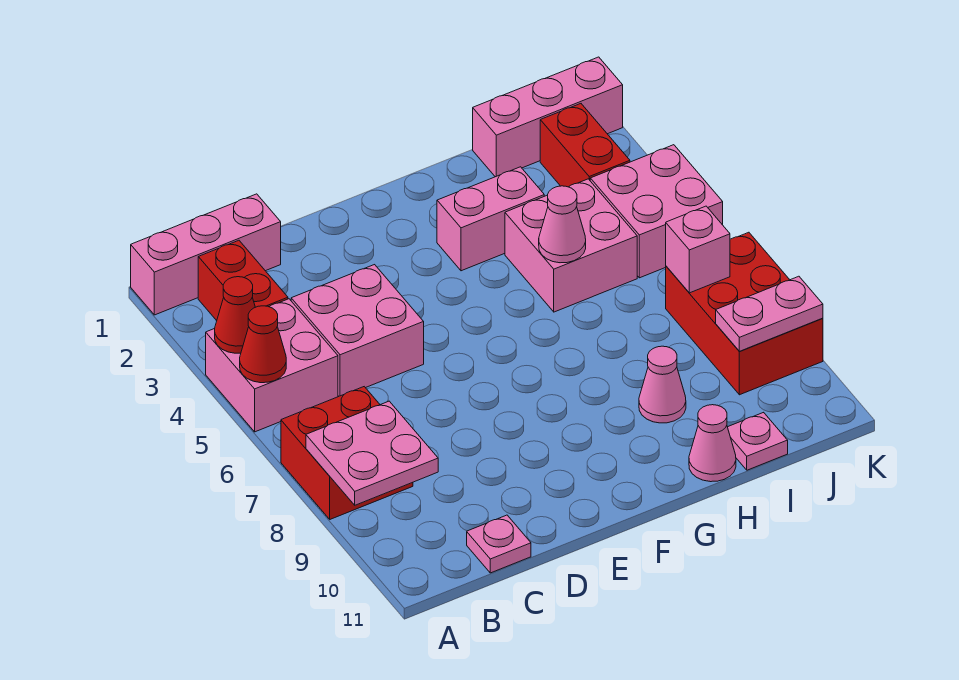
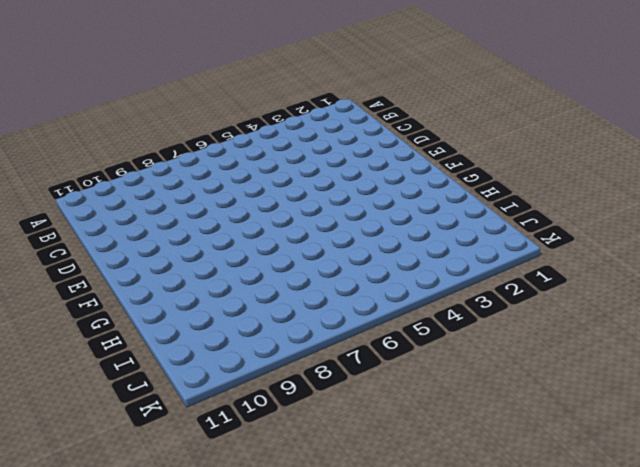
none -> pink 1x3 brick [131,194,281,315]
none -> pink 2x2 brick [206,299,338,432]
none -> red 2x2 brick [281,387,413,519]

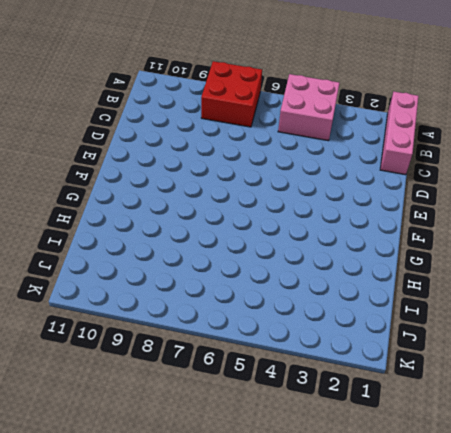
none -> red 1x2 brick [198,240,288,321]
none -> pink 2x2 brick [291,265,424,396]
none -> pink 1x1 plate [467,515,531,573]

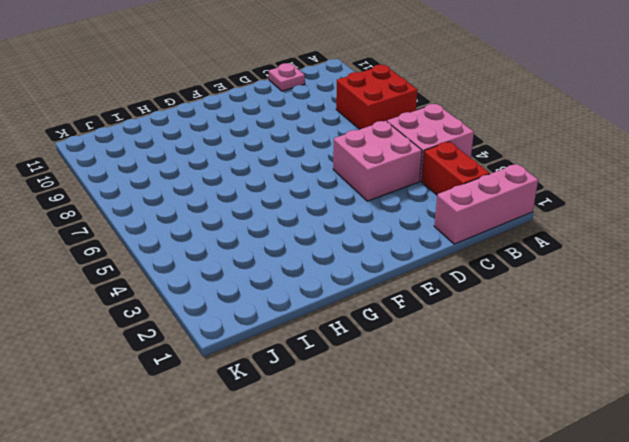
none -> pink 1x2 brick [437,167,544,271]
none -> pink 2x2 brick [505,179,637,312]
none -> pink 1x1 cone [639,346,686,423]

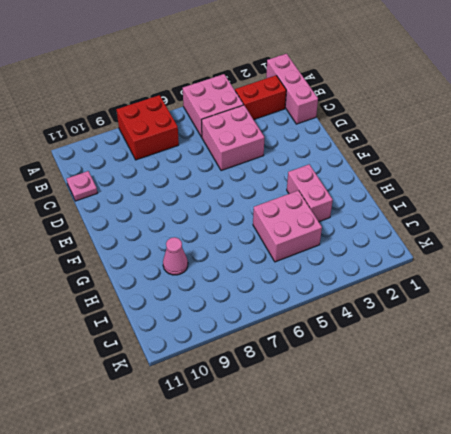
none -> pink 1x1 cone [689,405,736,482]
none -> pink 1x3 brick [473,57,623,177]
none -> pink 1x1 plate [728,412,788,470]

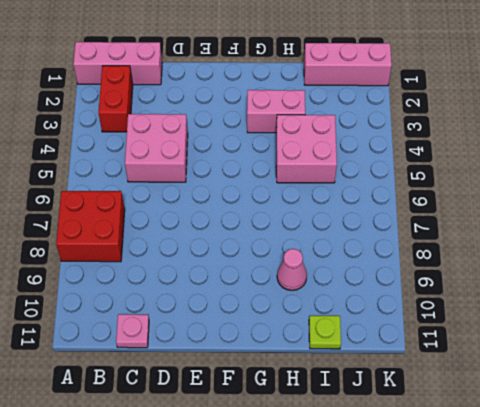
lime 1x1 plate [309,316,341,349] -> pink 1x1 plate [728,412,788,470]
none -> pink 2x2 brick [206,299,338,432]
none -> pink 1x1 cone [689,405,736,482]
none -> red 1x2 brick [540,104,630,187]

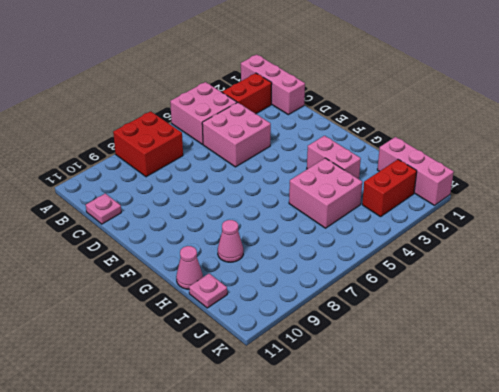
none -> pink 2x2 brick [590,145,723,278]
none -> red 2x3 brick [666,232,823,395]
none -> red 1x1 cone [215,277,255,353]

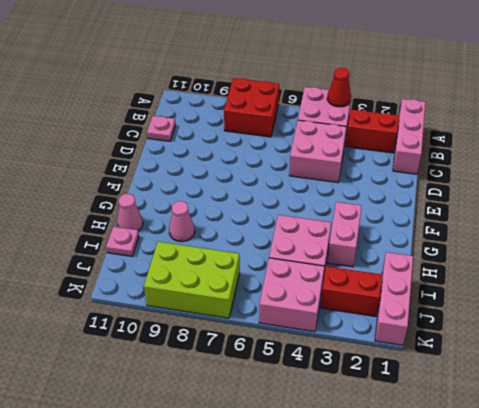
lime 2x3 brick [144,242,240,318] -> red 2x3 brick [666,232,823,395]
none -> red 1x1 cone [240,306,286,383]
none -> pink 2x2 plate [306,401,438,505]
none -> pink 1x1 cone [539,186,586,263]

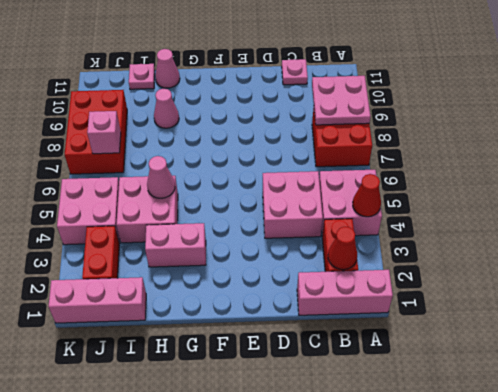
red 1x1 cone [328,227,357,270] -> red 1x1 cone moved to [240,306,286,383]
none -> pink 1x2 plate [716,276,823,351]

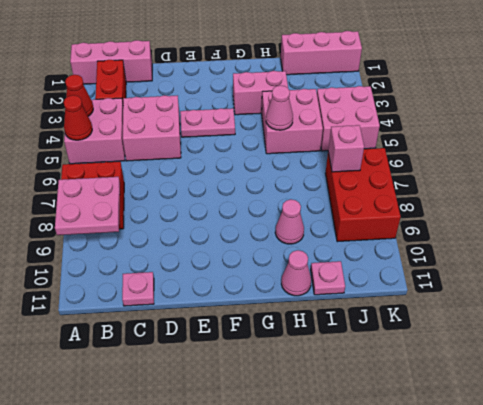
pink 1x2 plate [180,108,235,137] -> pink 1x2 plate moved to [716,276,823,351]
none -> red 1x2 brick [540,104,630,187]

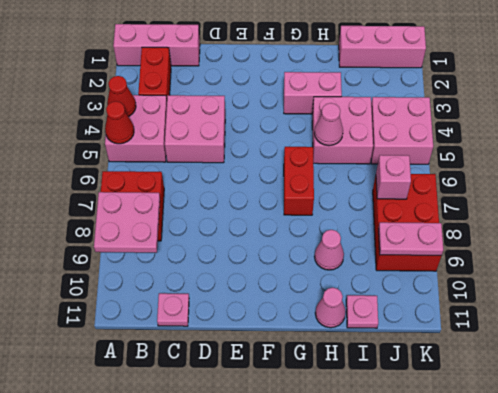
red 1x2 brick [284,147,314,215] -> red 1x2 brick moved to [540,104,630,187]

